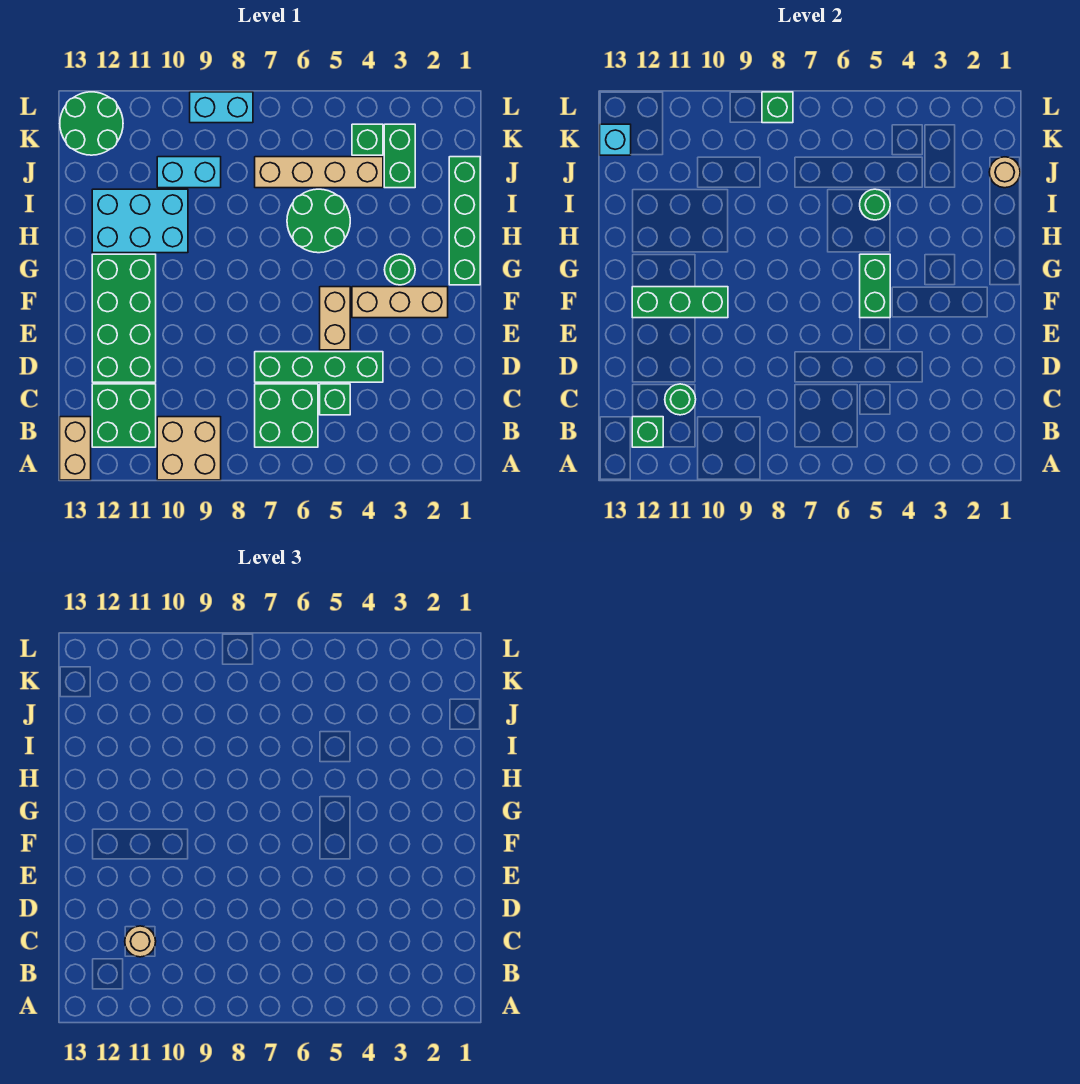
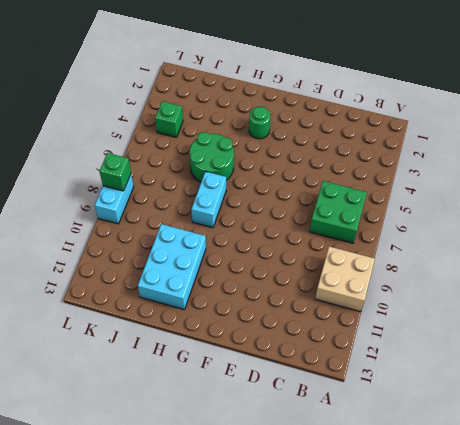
cyan 1x2 brick [191,171,226,228] -> cyan 1x2 brick moved to [157,157,221,188]
none -> tan 1x2 brick [60,417,91,480]
none -> green 2x2 brick [92,384,156,447]
none -> green 1x1 brick [320,384,350,415]

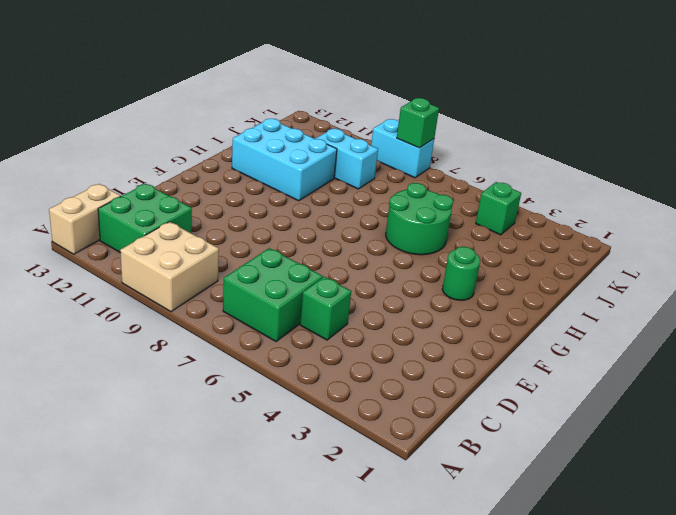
none -> green 1x4 brick [255,352,383,382]
none -> green 2x4 brick [92,254,156,382]
none -> tan 1x2 brick [320,287,350,350]

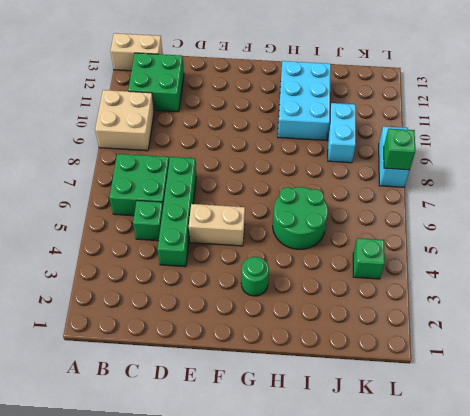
none -> green 2x4 brick [92,254,156,382]
none -> tan 1x3 brick [352,287,448,318]
none -> green 1x4 brick [449,157,480,285]

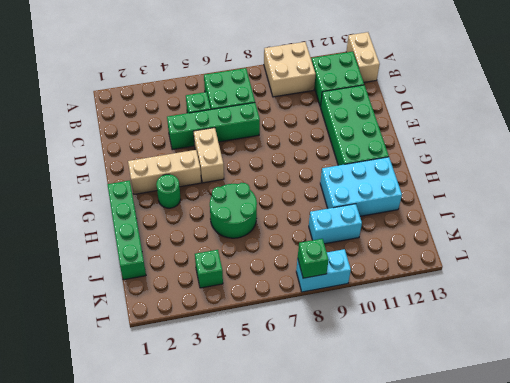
none -> green 1x2 brick [384,124,415,188]
none -> tan 1x4 brick [255,157,383,188]
none -> green 2x2 round brick [60,92,123,155]

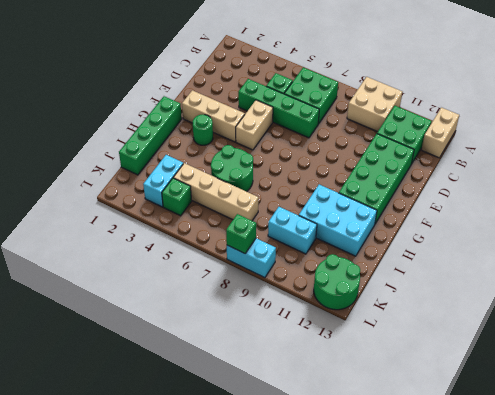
cyan 1x2 brick [143,155,183,207] -> green 1x2 brick [384,124,415,188]
none -> green 1x1 brick [632,417,663,447]
none -> green 1x1 round brick [665,384,696,415]
none -> green 1x2 brick [860,254,890,318]

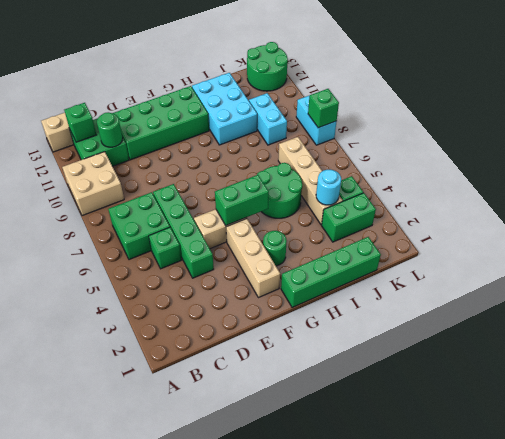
cyan 1x1 round brick [316,170,341,205] -> none
none -> green 1x3 brick [632,287,728,318]
none -> green 1x1 round brick [860,189,890,220]
none -> tan 1x1 round brick [989,157,1020,188]

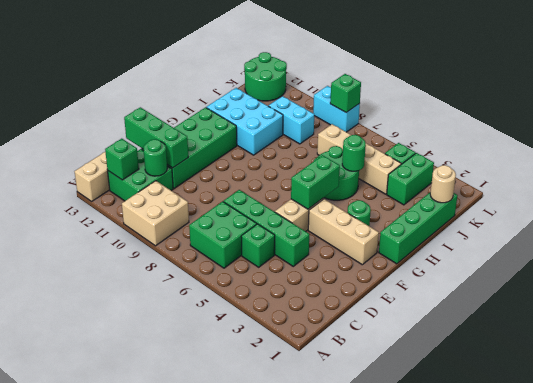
green 1x3 brick [124,107,188,168] -> green 1x3 brick moved to [632,287,728,318]
none -> cyan 1x1 brick [600,124,631,155]
none -> tan 1x1 round brick [125,926,156,957]

